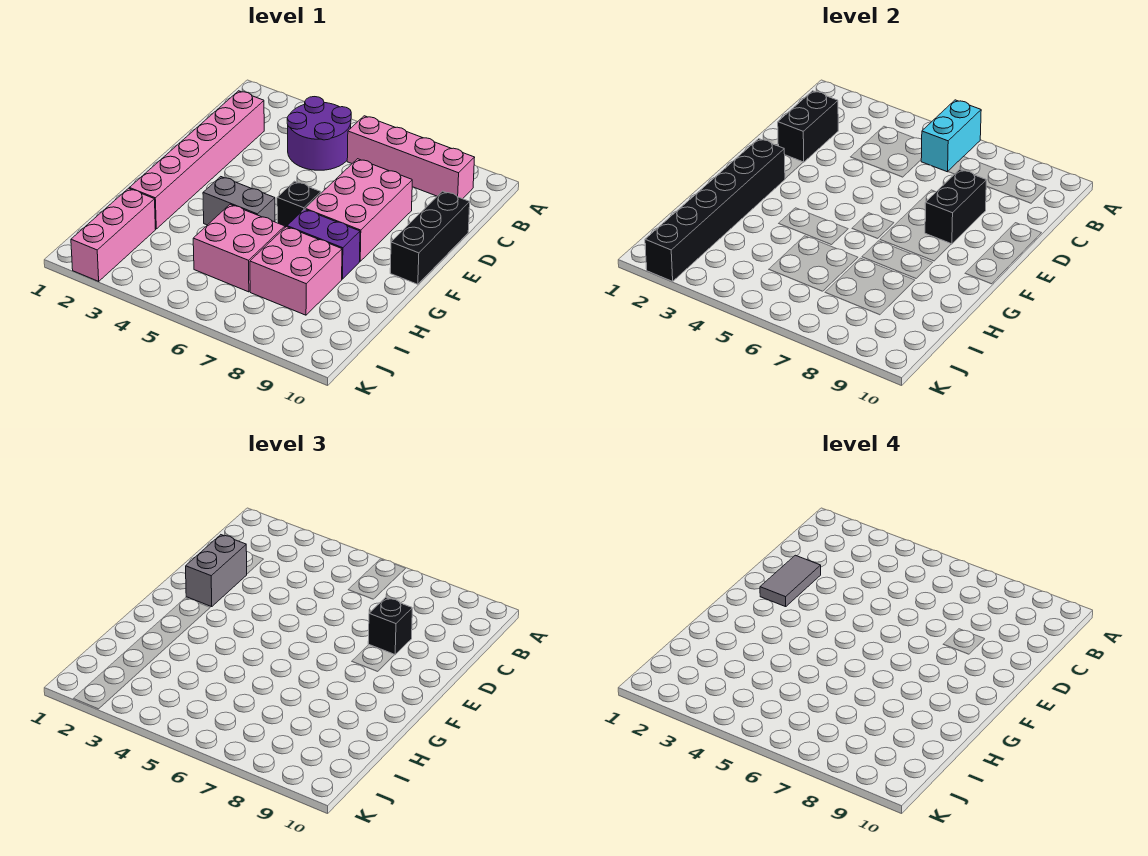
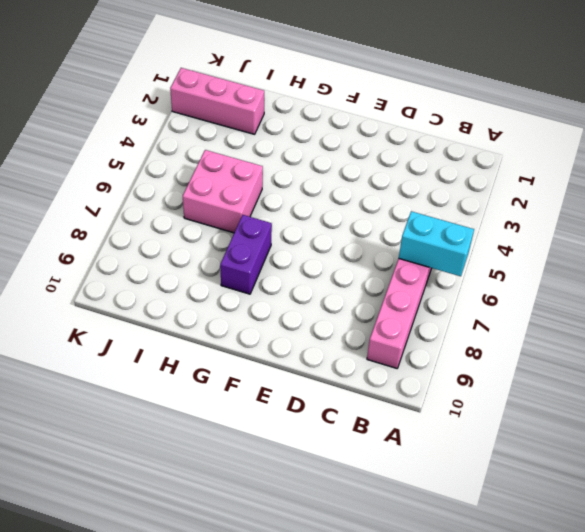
none -> purple 2x2 round brick [287,97,351,170]
none -> pink 1x6 brick [129,91,264,229]
none -> pink 2x3 brick [305,159,412,261]

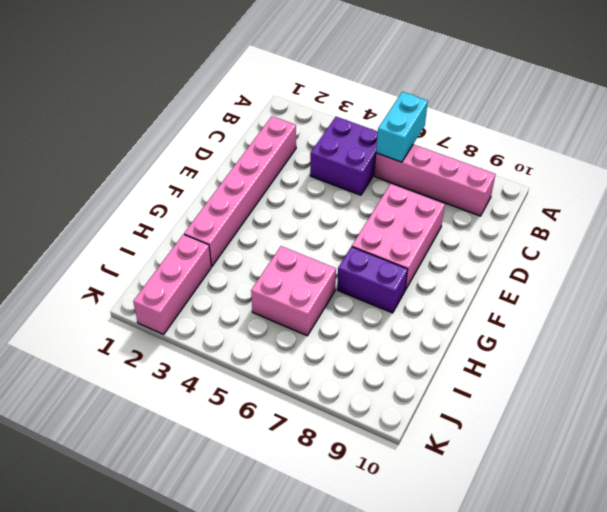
purple 2x2 brick [310,117,378,195] -> purple 2x2 round brick [287,97,351,170]
none -> black 1x3 brick [390,191,470,284]
none -> black 1x1 brick [277,181,321,227]
none -> grey 1x2 brick [203,177,275,225]

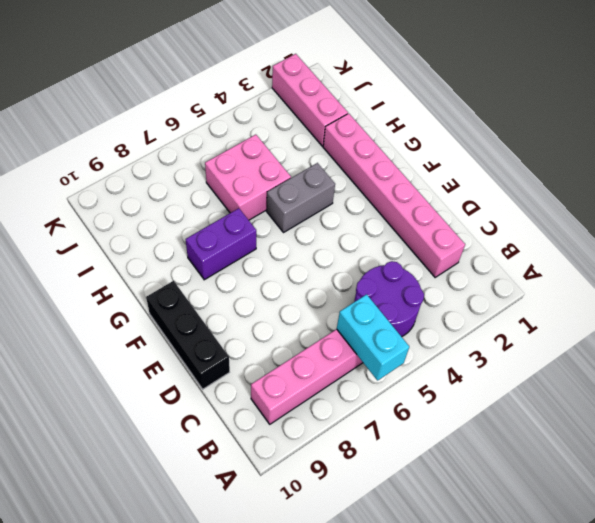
none -> pink 2x3 brick [305,159,412,261]
none -> black 1x1 brick [277,181,321,227]
none -> pink 2x2 brick [250,227,342,315]

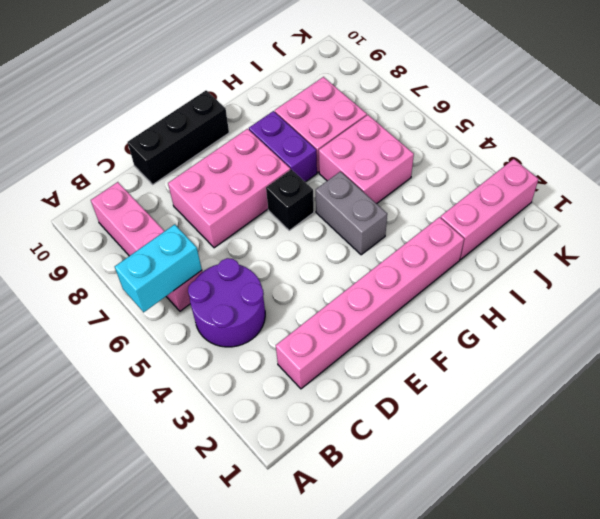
none -> black 1x2 brick [778,91,838,162]
none -> black 1x2 brick [925,169,987,244]
none -> black 1x6 brick [645,139,785,281]

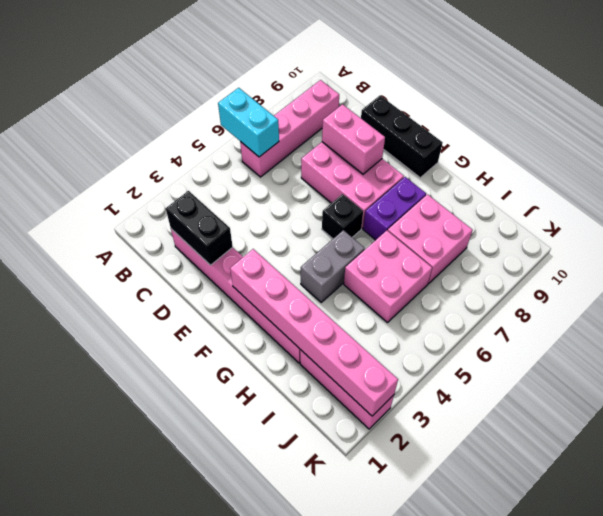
pink 1x2 brick [322,104,385,174] -> black 1x2 brick [925,169,987,244]
pink 1x6 brick [230,249,398,416] -> black 1x6 brick [645,139,785,281]
none -> purple 2x2 round brick [287,97,351,170]
none -> grey 1x2 brick [186,535,247,607]
none -> black 1x1 brick [368,597,412,655]

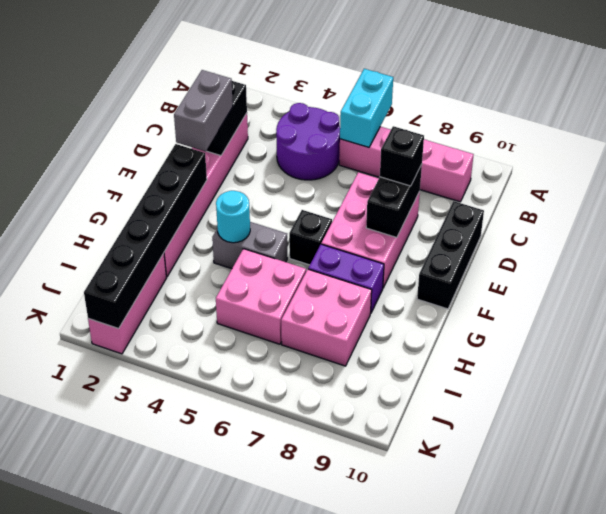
cyan 1x1 round brick [216,191,250,243] -> none
none -> grey 1x2 tile [760,555,821,607]

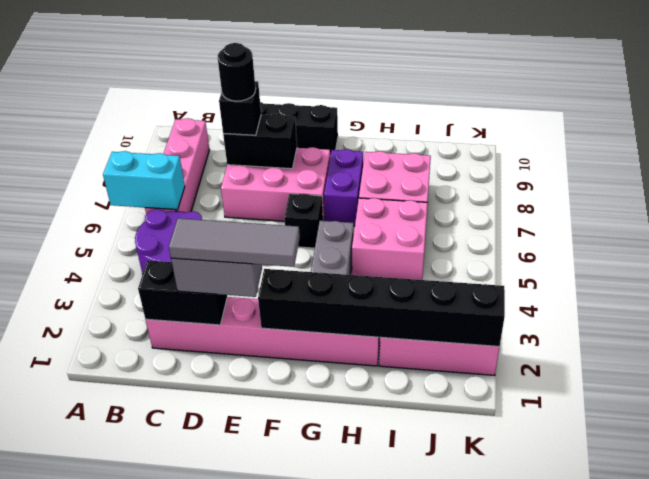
grey 1x3 tile [169,218,300,267] -> grey 1x2 tile [760,555,821,607]
black 1x1 round brick [218,43,256,101] -> none

